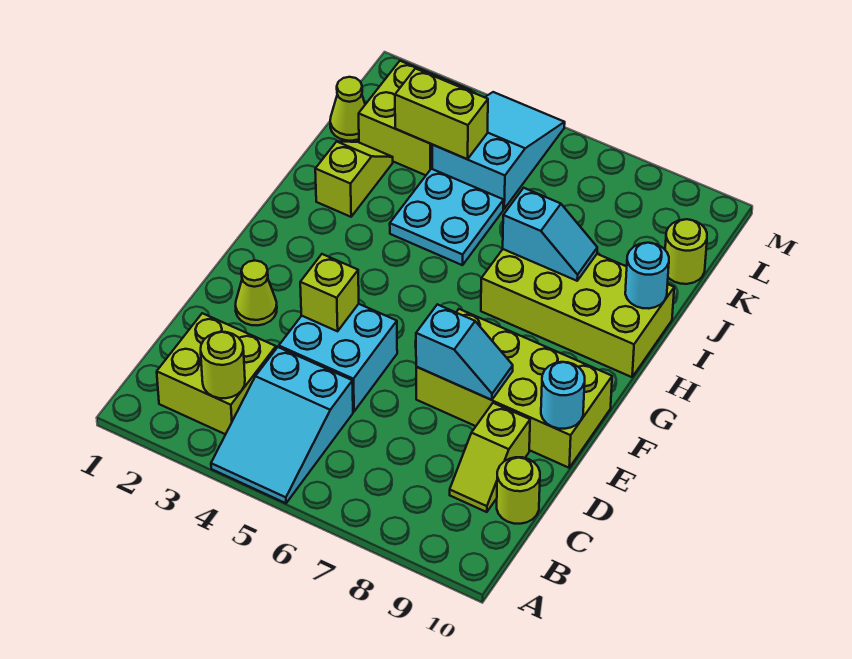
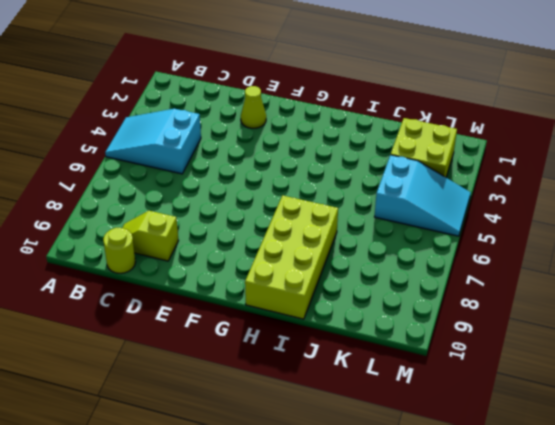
none -> lime 2x2 brick [157,313,276,434]
none -> cyan 2x2 brick [279,304,397,411]
none -> lime 2x4 brick [416,309,612,468]

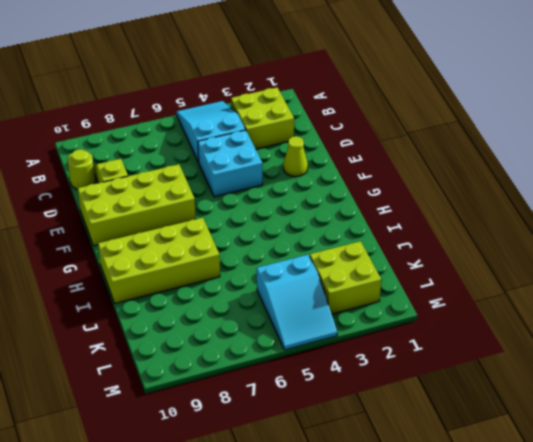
none -> lime 1x2 slope [315,141,393,217]
none -> cyan 2x2 plate [390,169,504,265]
none -> lime 1x1 cone [330,77,365,141]

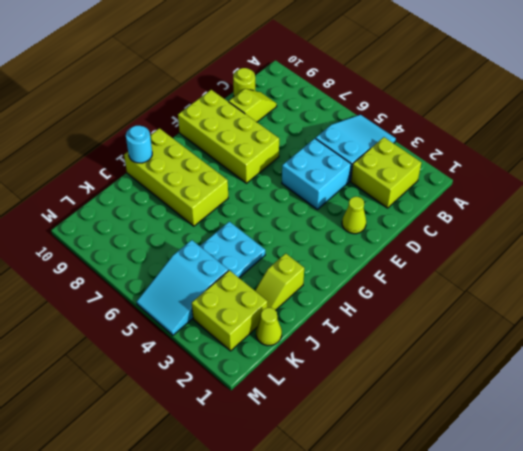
none -> lime 1x1 round brick [665,219,707,284]
none -> lime 1x1 round brick [201,332,245,398]
none -> lime 1x1 brick [300,254,359,331]

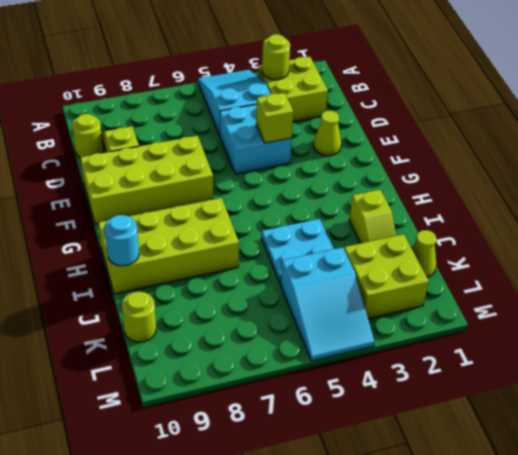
none -> cyan 1x2 slope [416,304,513,400]
none -> cyan 1x1 round brick [541,362,585,429]
none -> cyan 1x2 slope [503,188,597,281]

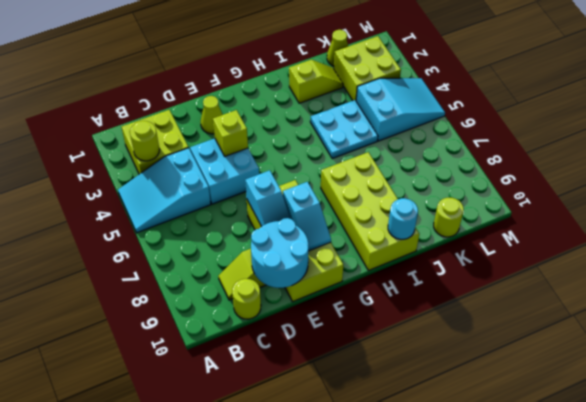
cyan 2x2 round brick [251,218,309,288] -> cyan 1x1 round brick [541,362,585,429]
cyan 1x2 slope [283,182,331,251] -> cyan 1x2 slope moved to [503,188,597,281]
none -> lime 1x2 brick [395,68,488,159]

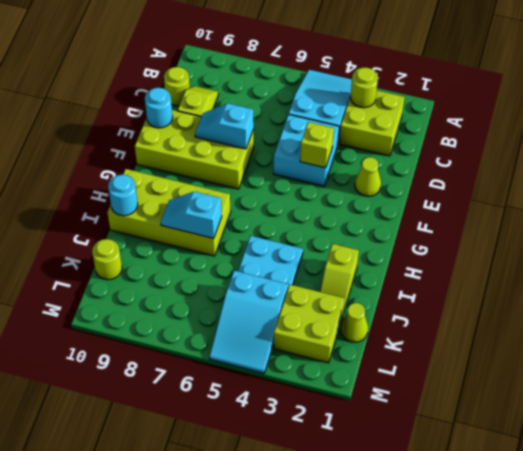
none -> lime 1x2 brick [395,68,488,159]

